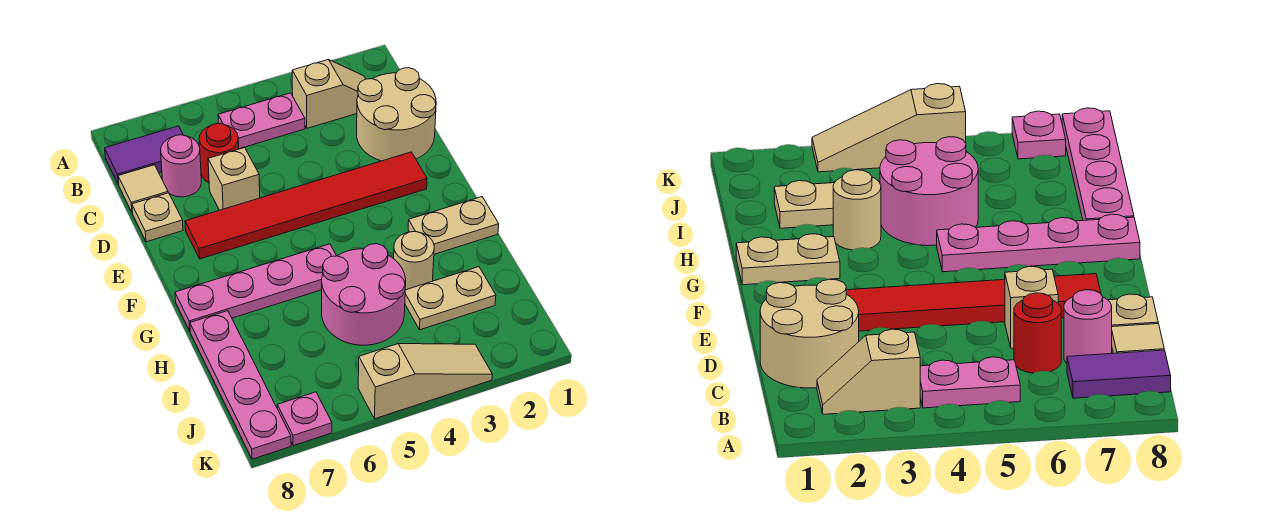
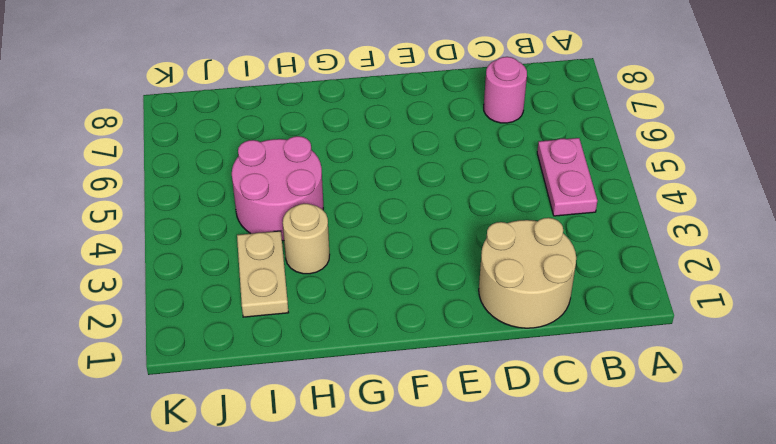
none -> tan 1x2 slope [292,60,365,128]
none -> purple 1x2 tile [105,126,183,185]
none -> red 1x1 round brick [199,123,239,183]

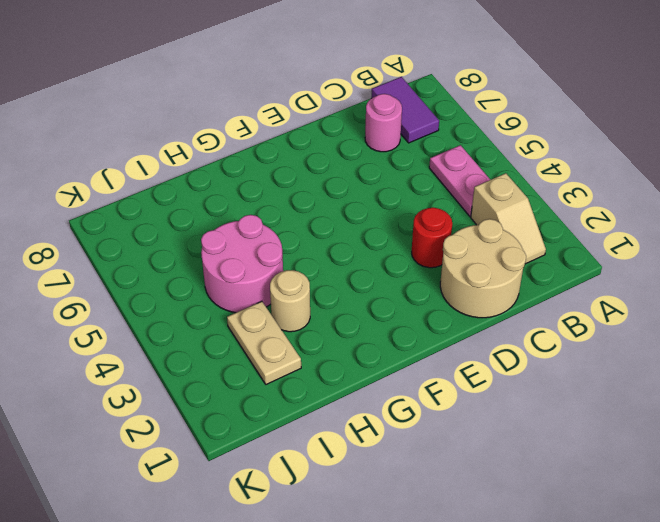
red 1x1 round brick [412,208,452,268] -> red 1x1 round brick moved to [199,123,239,183]
none -> tan 1x1 tile [118,165,168,213]
none -> tan 1x1 brick [208,148,260,210]
none -> tan 1x1 plate [132,193,183,242]

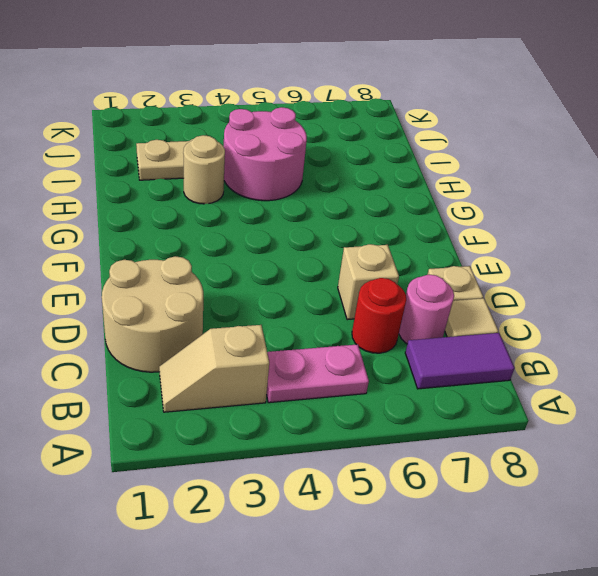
none -> red 1x6 tile [185,152,427,259]
none -> tan 1x2 plate [408,197,499,254]
none -> pink 1x4 plate [175,244,336,331]

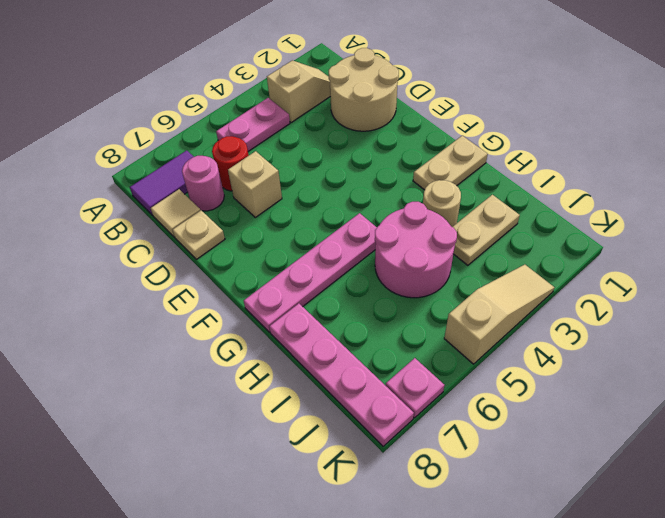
none -> red 1x6 tile [185,152,427,259]

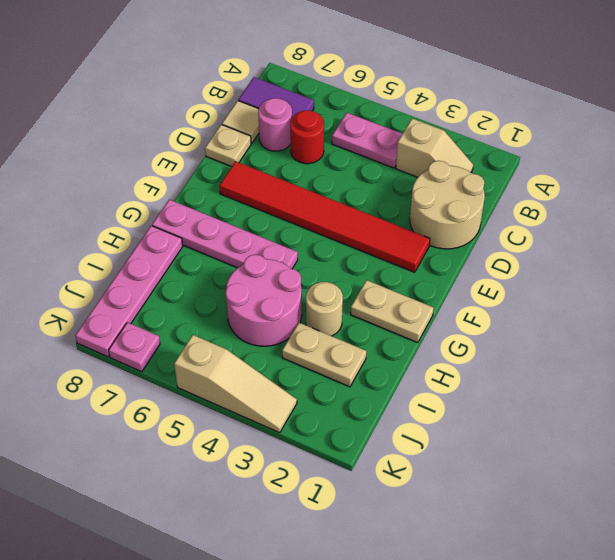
none -> tan 1x1 brick [208,148,260,210]

